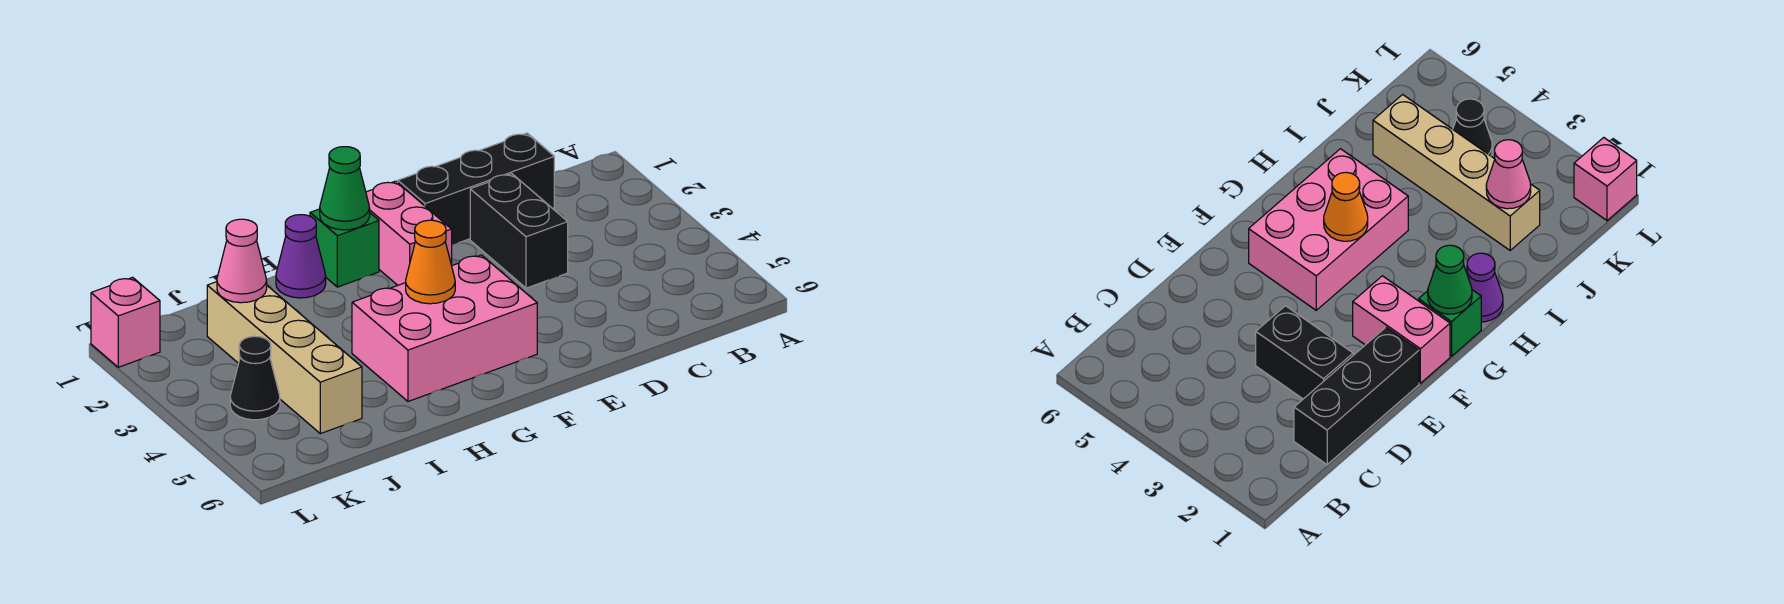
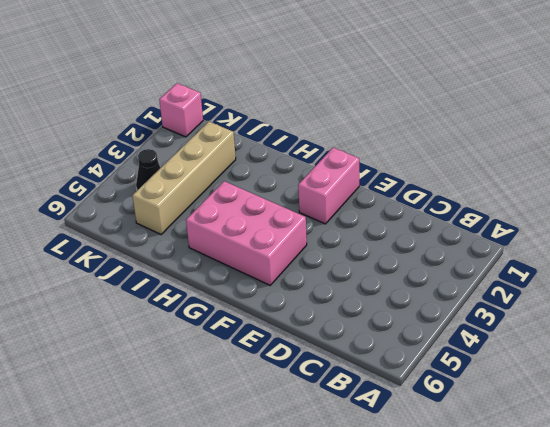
none -> black 1x3 brick [398,133,554,244]
none -> black 1x2 brick [470,174,568,288]
none -> green 1x1 brick [310,209,379,287]

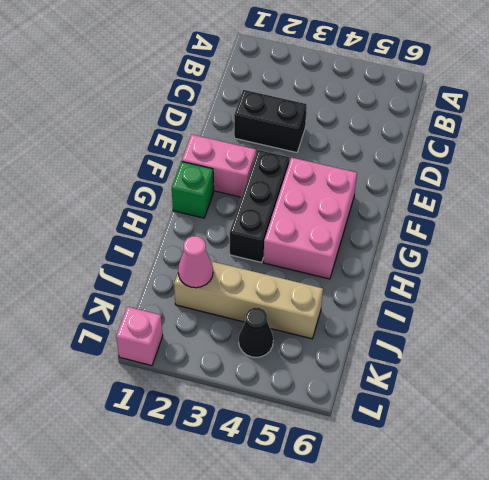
black 1x3 brick [229,150,289,263] -> black 1x3 brick moved to [398,133,554,244]
none -> purple 1x1 cone [276,215,326,298]
none -> green 1x1 cone [320,147,370,230]
none -> orange 1x1 cone [406,220,455,304]

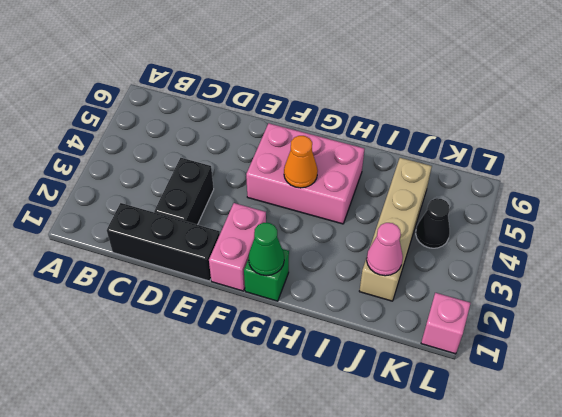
none -> purple 1x1 cone [276,215,326,298]

